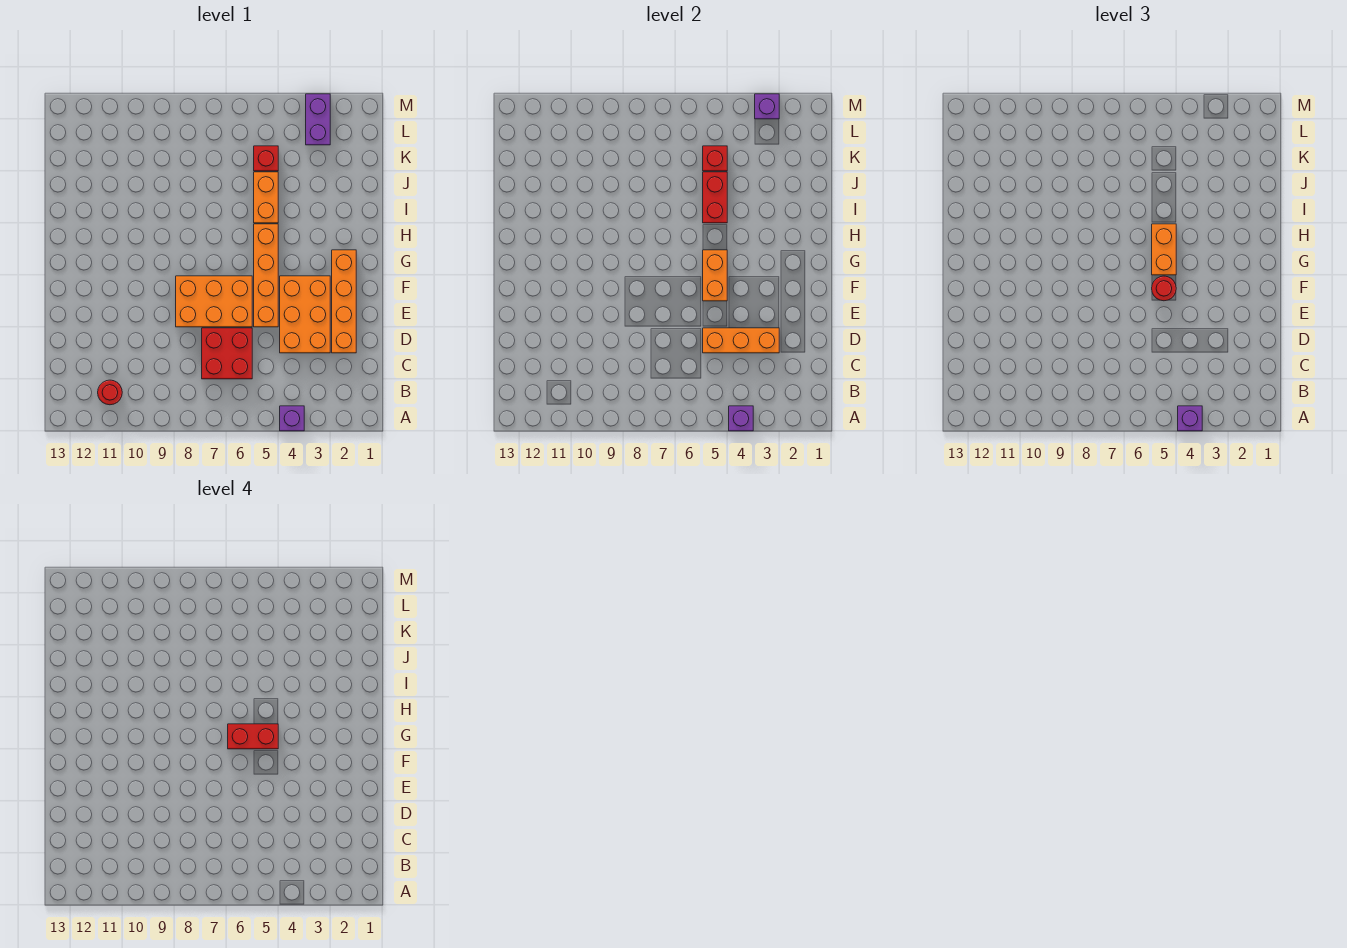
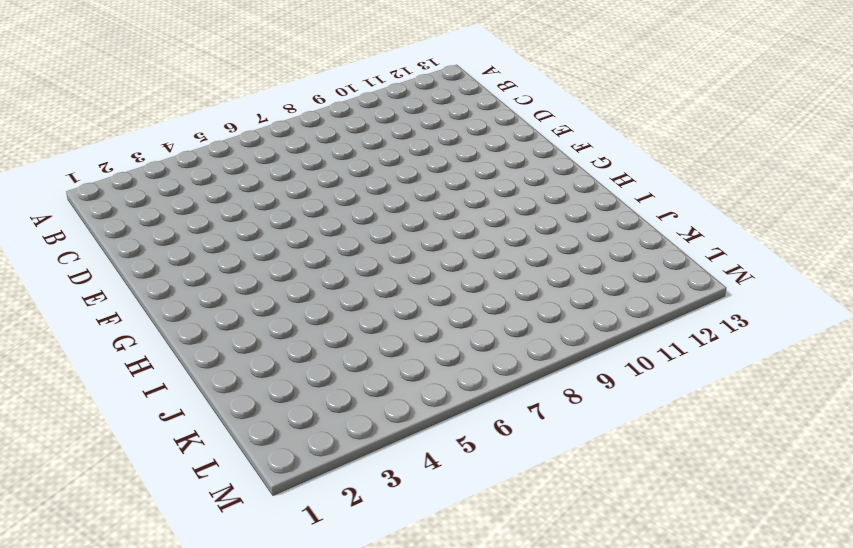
none -> purple 1x1 brick [280,406,304,431]
none -> red 1x1 round brick [98,380,122,405]
none -> red 2x2 brick [202,328,252,379]

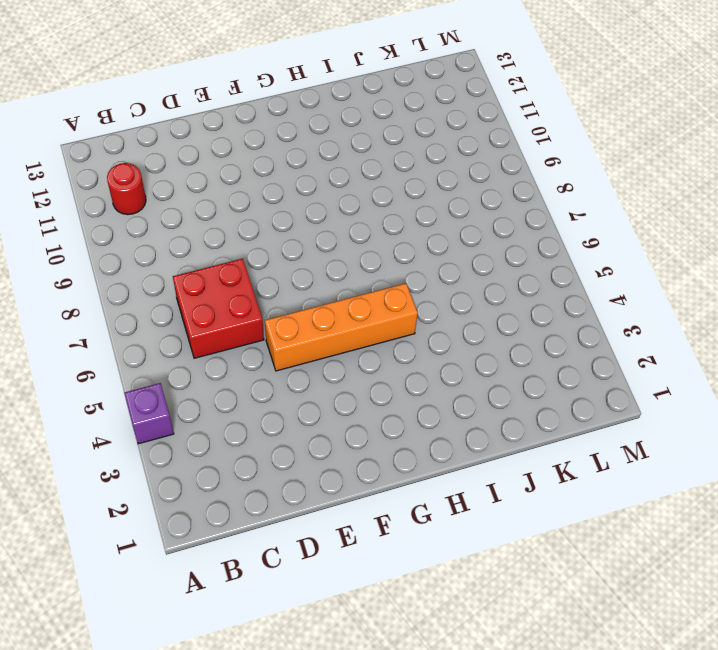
none -> orange 1x4 brick [332,250,356,353]
none -> orange 2x3 brick [280,276,330,353]
none -> orange 2x3 brick [176,276,252,327]

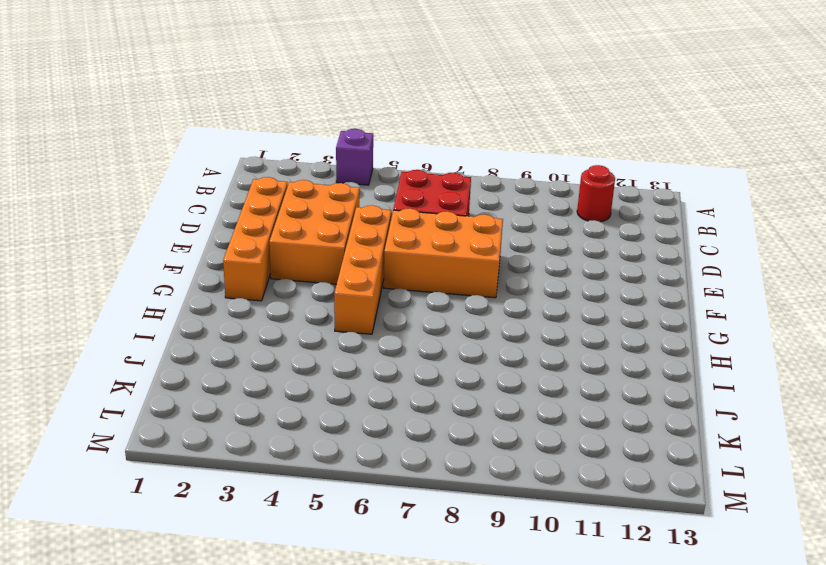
none -> orange 1x2 brick [254,172,278,223]
none -> red 1x1 brick [254,146,278,171]
none -> purple 1x2 brick [306,94,330,145]

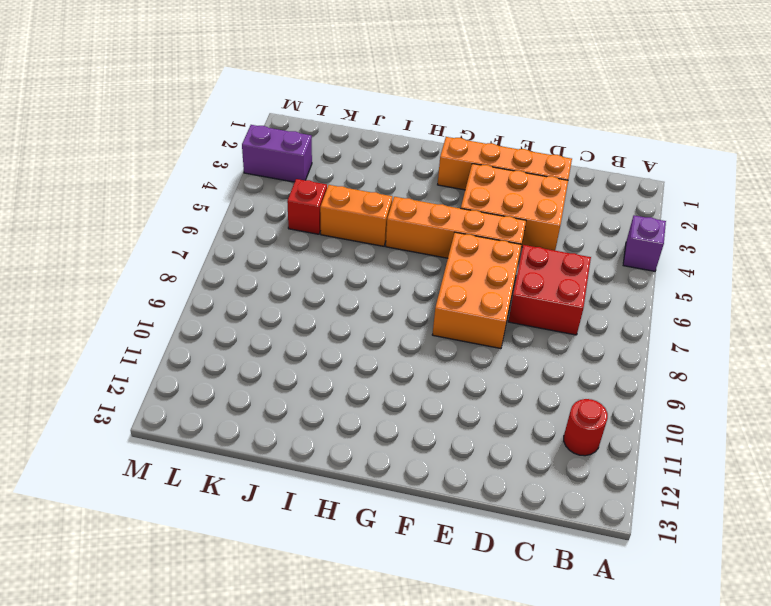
none -> purple 1x1 brick [729,406,753,431]
none -> orange 1x3 brick [703,328,779,353]
none -> orange 1x2 brick [703,250,727,301]

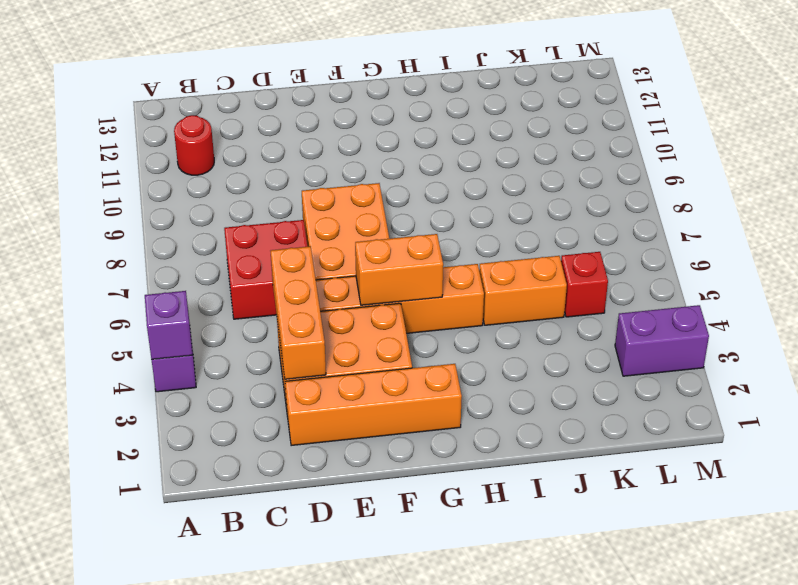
none -> red 1x2 brick [703,172,727,223]
none -> red 1x1 brick [703,146,727,171]
none -> purple 1x1 brick [755,94,779,119]

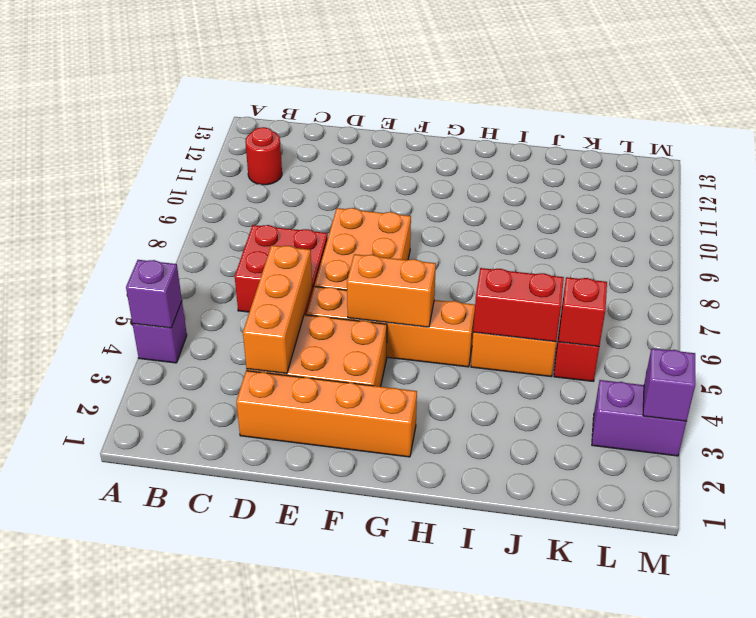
none -> purple 1x1 brick [1178,406,1202,431]
none -> red 1x1 round brick [1152,276,1176,301]
none -> orange 1x2 brick [1152,224,1176,275]

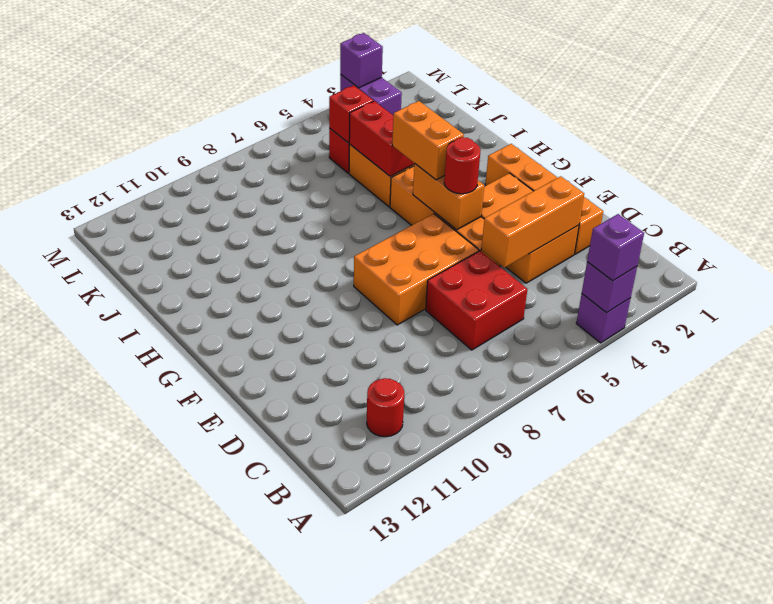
none -> red 1x2 brick [228,724,278,749]

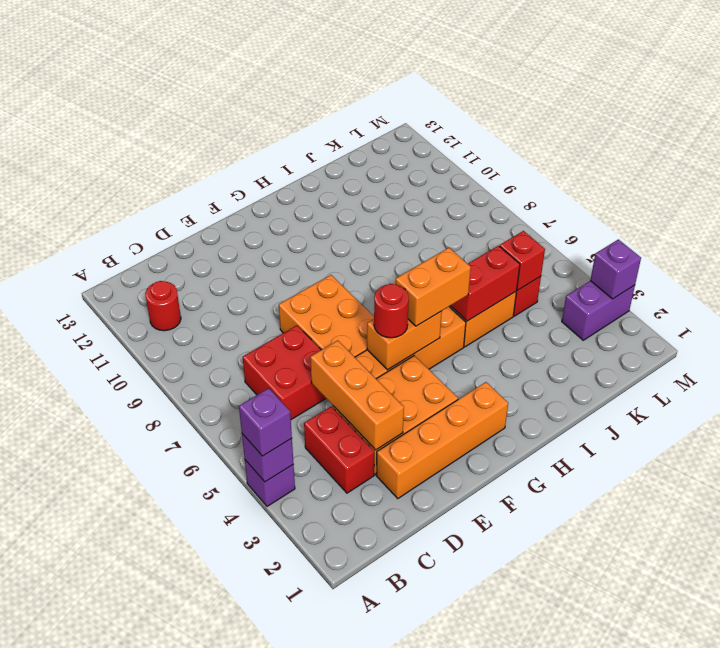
red 1x2 brick [304,406,374,493] -> red 1x2 brick moved to [228,724,278,749]

